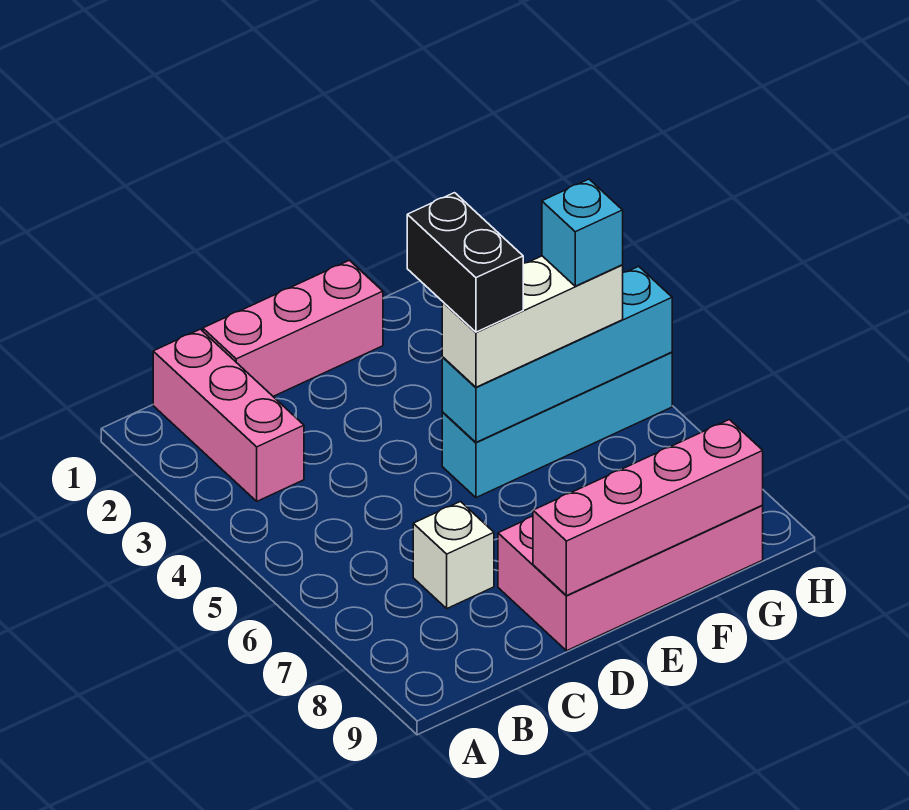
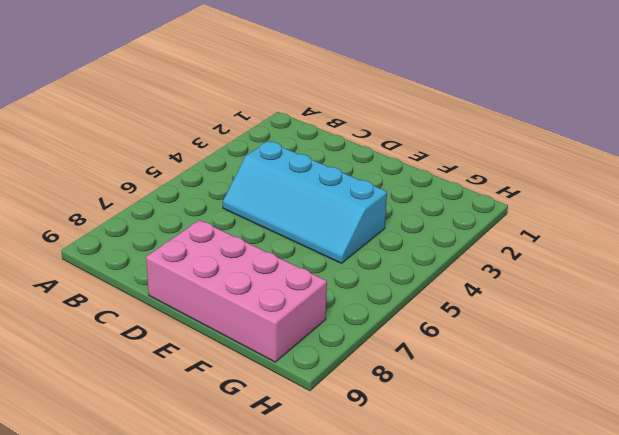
cyan 2x4 slope [223,141,387,263] -> cyan 1x4 brick [442,352,672,498]
none -> pink 1x3 brick [153,329,304,501]
none -> pink 1x3 brick [203,260,383,396]

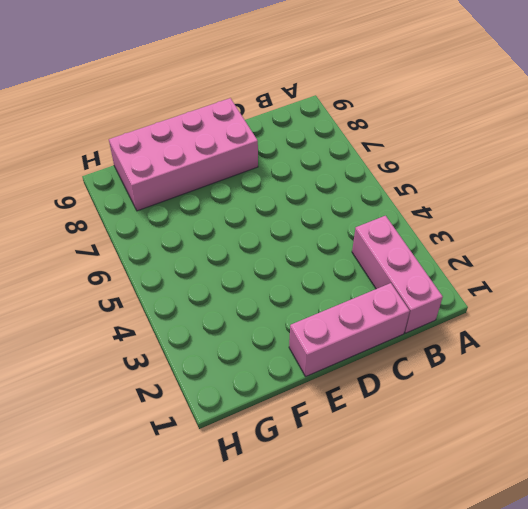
none -> white 1x1 brick [413,502,494,608]
none -> cyan 1x4 brick [442,352,672,498]

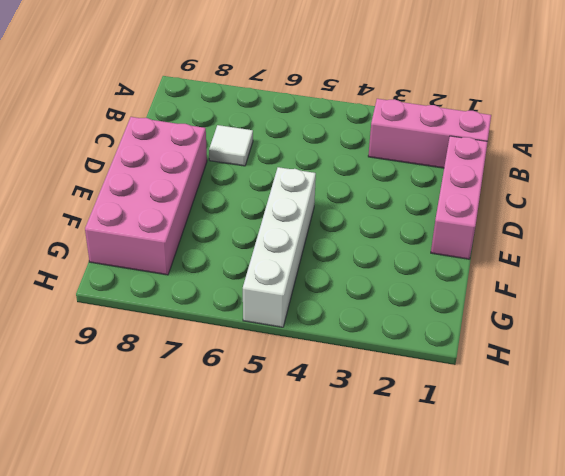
white 1x1 tile [209,125,253,166] -> white 1x1 brick [413,502,494,608]
white 1x4 brick [243,167,316,327] -> cyan 1x4 brick [442,352,672,498]
none -> pink 1x4 brick [533,420,763,596]
none -> cyan 1x4 brick [442,266,672,442]

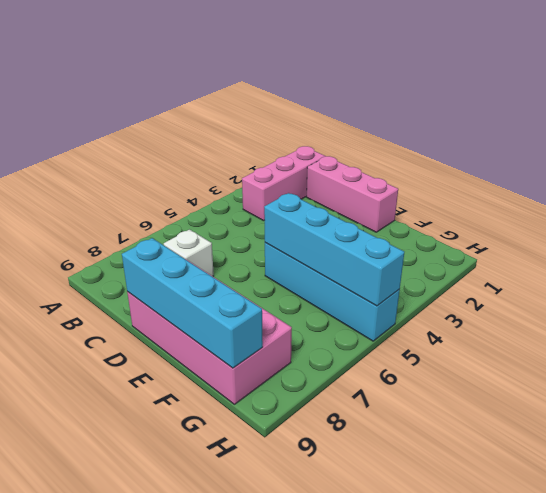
cyan 1x4 brick [122,238,263,368] -> pink 1x4 brick [533,420,763,596]
none -> white 1x3 brick [442,256,623,387]
none -> black 1x2 brick [407,193,523,332]

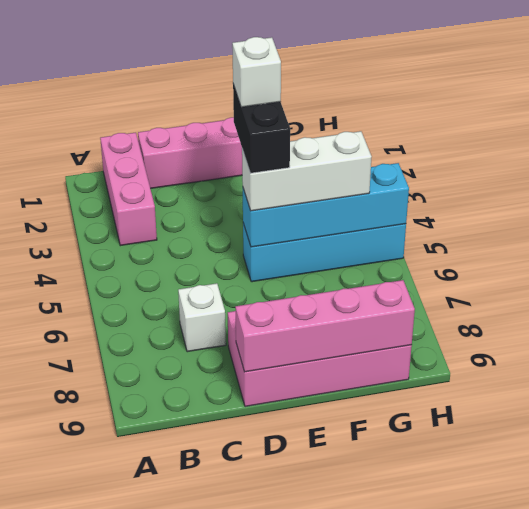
white 1x1 brick [232,37,281,107] -> none
none -> cyan 1x1 brick [542,179,623,286]

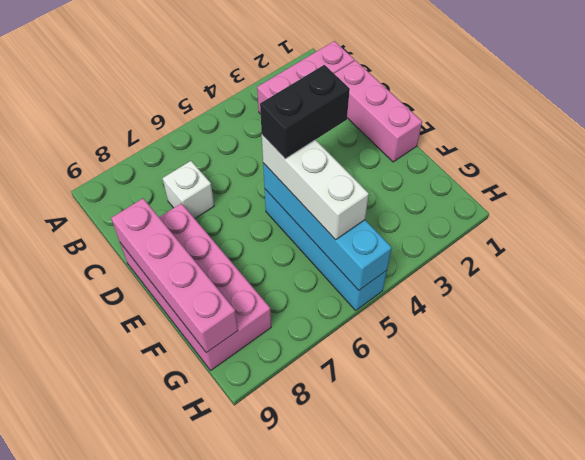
none -> cyan 1x1 brick [542,179,623,286]

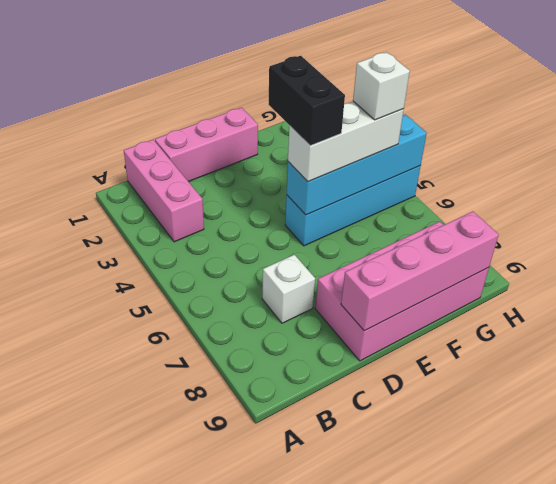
white 1x1 brick [353,52,410,120] -> cyan 1x1 brick [542,179,623,286]

